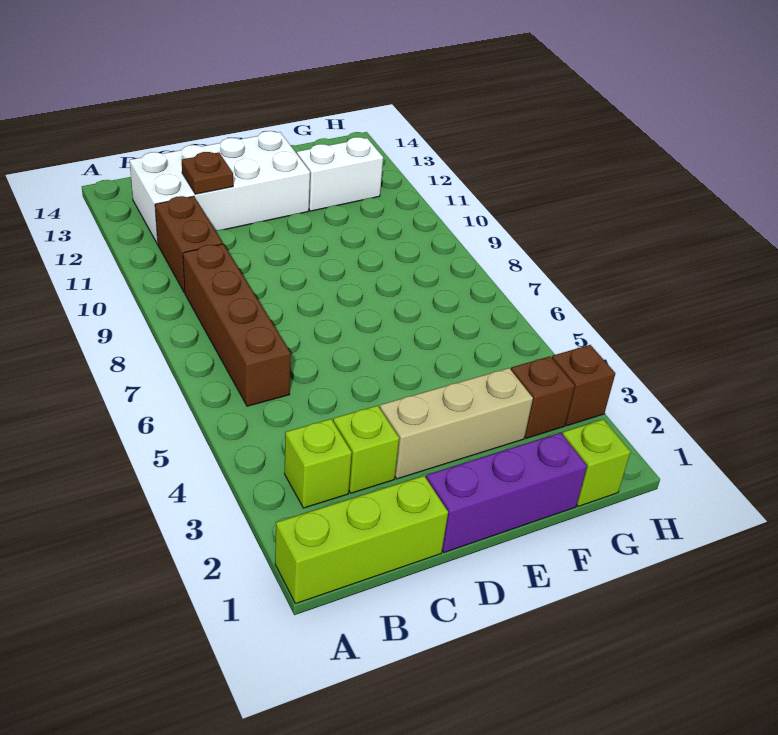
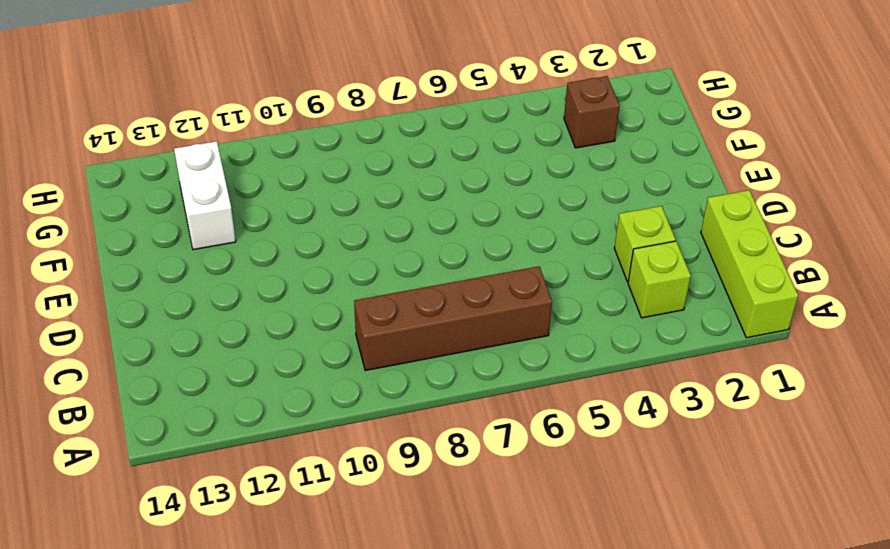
none -> brown 1x2 brick [155,196,223,293]
none -> white 2x4 brick [130,131,310,244]
none -> purple 1x3 brick [426,433,587,553]

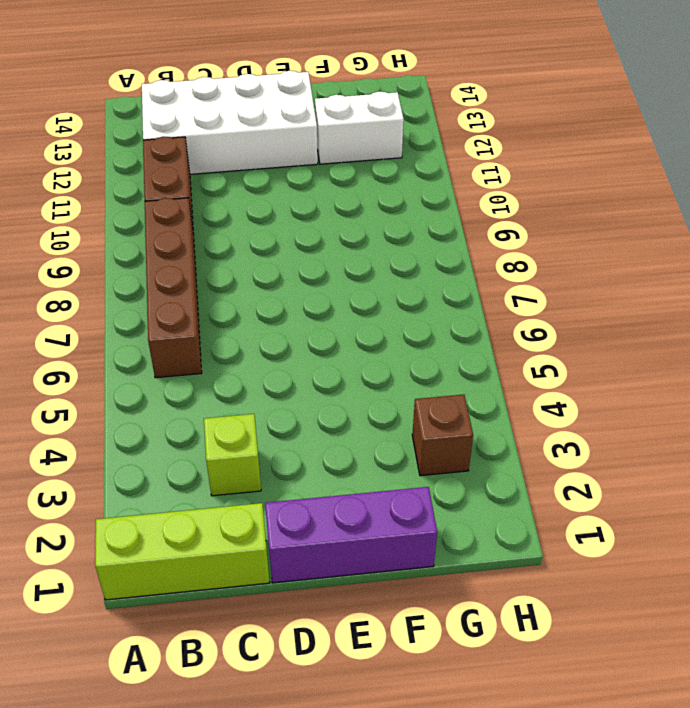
none -> lime 1x1 brick [285,419,352,508]
none -> tan 1x3 brick [380,368,533,479]
none -> lime 1x1 brick [562,419,631,506]

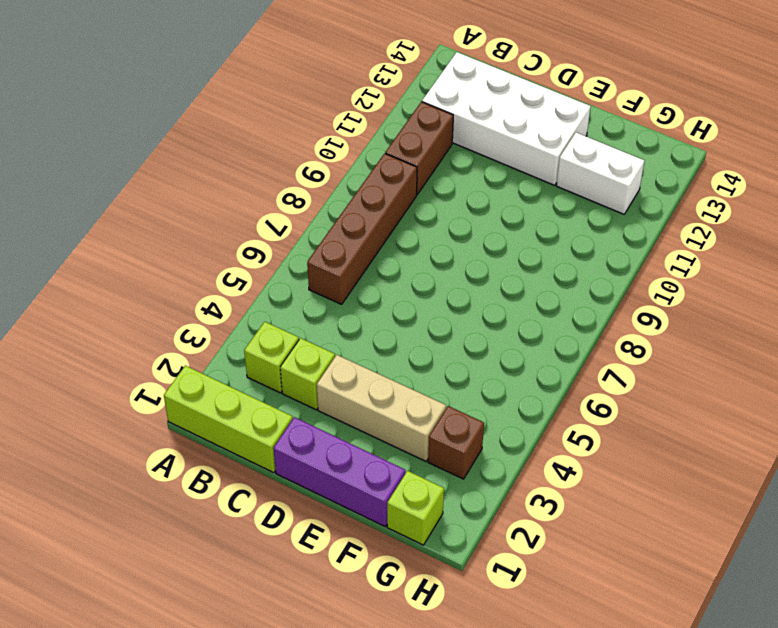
none -> brown 1x1 brick [552,345,615,426]
none -> brown 1x1 plate [182,152,233,194]

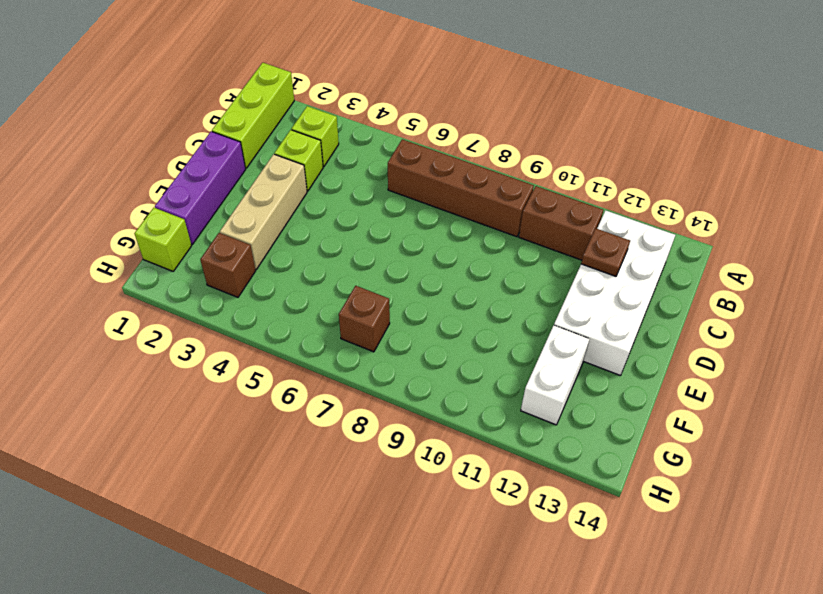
brown 1x1 brick [339,286,390,352] -> brown 1x1 brick moved to [552,345,615,426]

